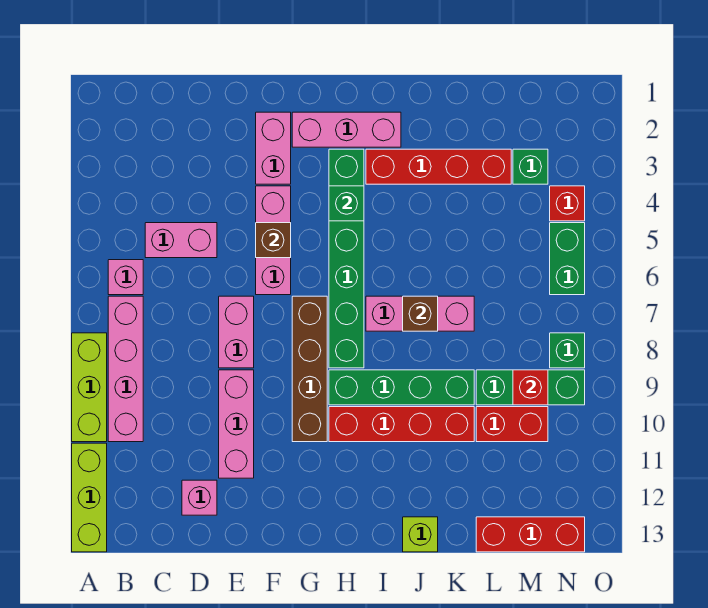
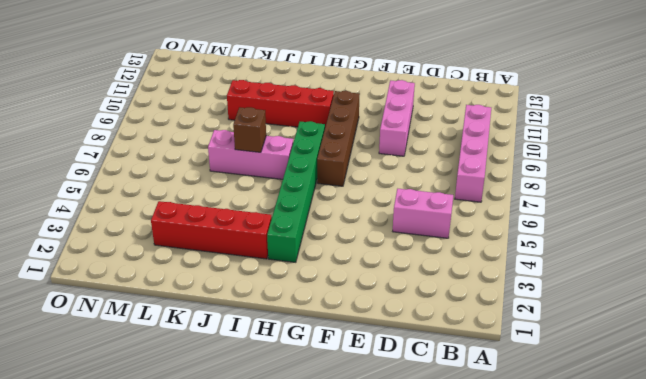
none -> lime 1x3 brick [72,333,107,442]
none -> lime 1x3 brick [72,443,107,552]
none -> pink 1x1 brick [108,260,143,295]

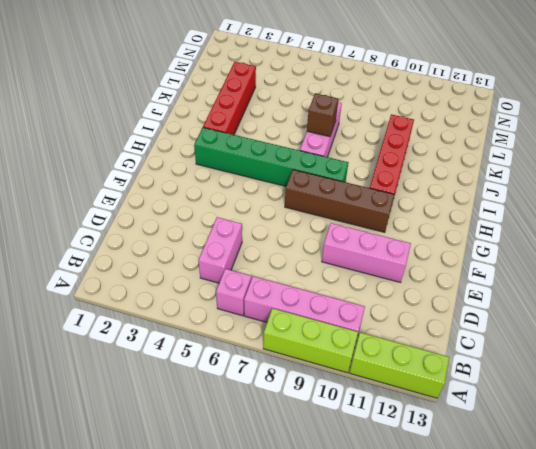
none -> pink 1x1 brick [182,480,217,515]
none -> pink 1x2 brick [219,296,254,368]
none -> pink 1x2 brick [256,112,291,184]

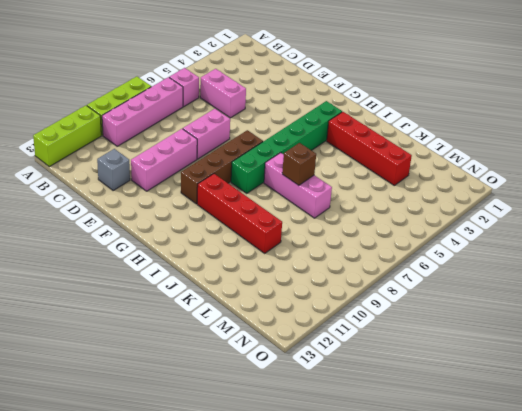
grey 1x1 brick [97,149,130,191] -> pink 1x1 brick [182,480,217,515]
none -> pink 1x2 brick [256,112,291,184]
none -> pink 1x3 brick [256,186,291,295]
none -> pink 1x3 brick [292,112,401,147]

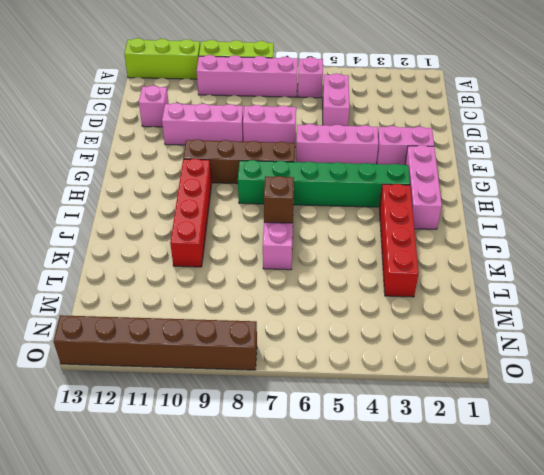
brown 1x6 brick [54,315,257,370] -> none
none -> green 1x4 brick [329,370,474,405]
none -> lime 1x1 brick [403,517,438,552]
none -> green 1x3 brick [476,370,585,405]

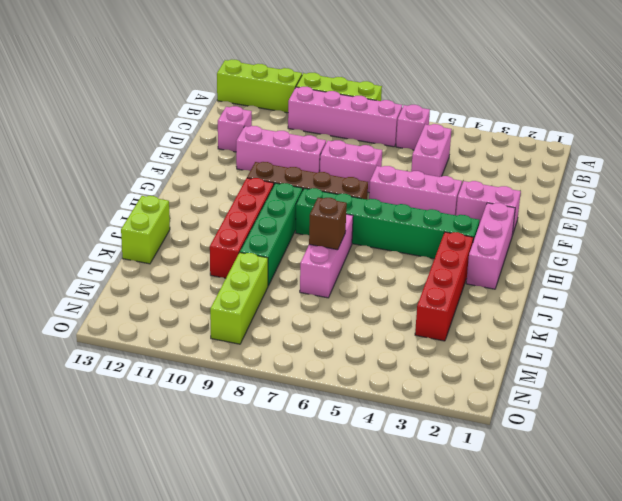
lime 1x2 brick [121,196,170,264] -> lime 1x1 brick [403,517,438,552]
lime 1x3 brick [210,252,268,344] -> green 1x3 brick [476,370,585,405]
none -> red 1x2 brick [476,407,548,442]
none -> red 1x3 brick [476,517,585,552]
none -> green 1x1 brick [513,149,548,184]

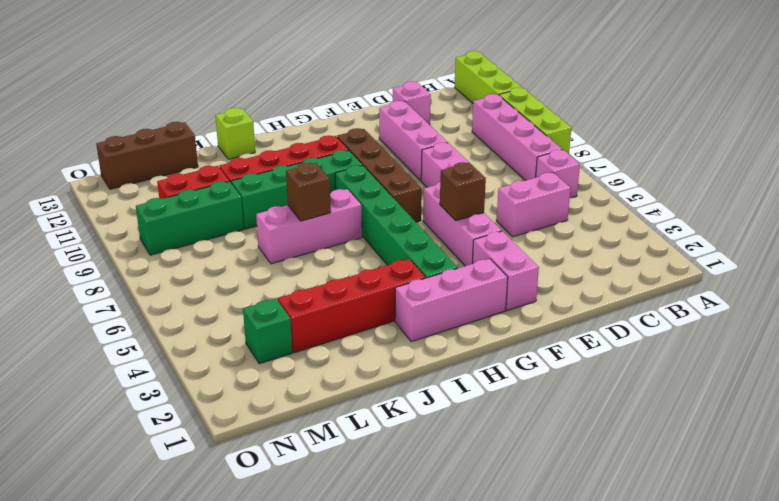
brown 1x3 brick [96,122,198,189] -> red 1x3 brick [476,517,585,552]
none -> red 1x1 brick [550,186,585,221]
none -> green 1x2 brick [550,223,585,295]
none -> green 1x1 brick [550,333,585,368]

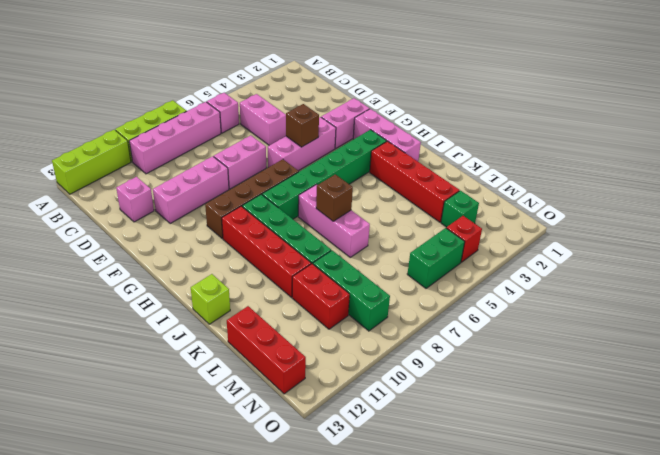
none -> green 1x1 brick [550,333,585,368]
none -> green 1x1 brick [329,186,364,221]
none -> red 1x1 brick [513,370,548,405]

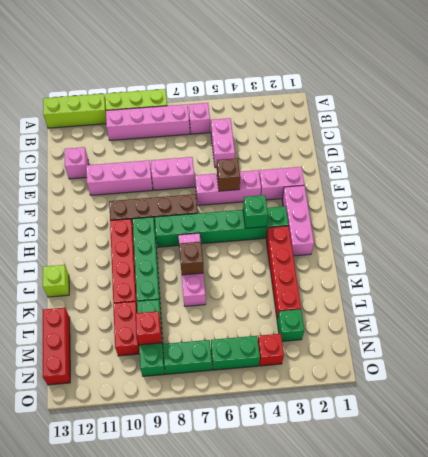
green 1x2 brick [163,340,212,374] -> green 1x1 brick [550,333,585,368]

